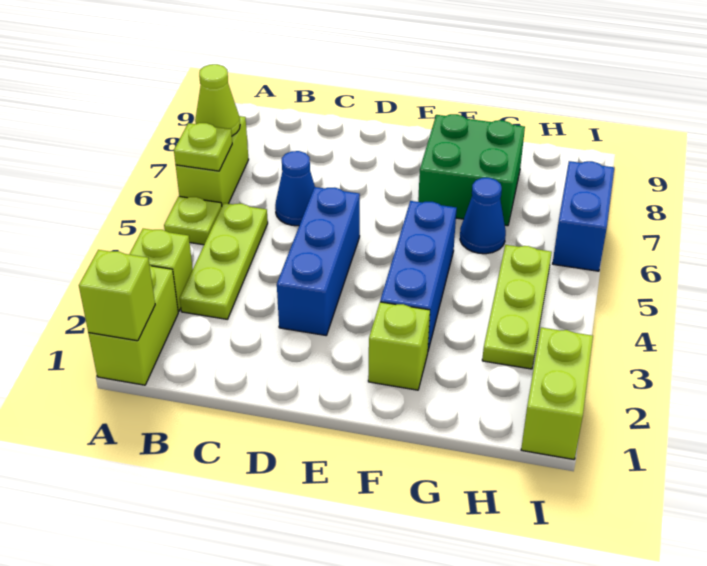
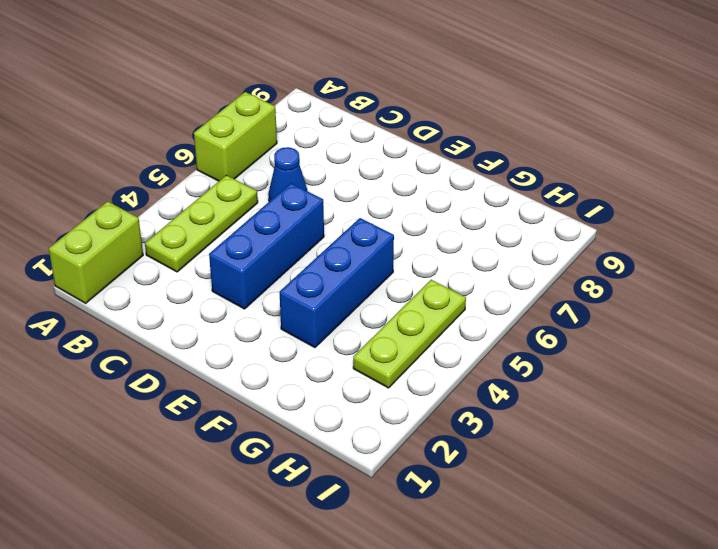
none -> lime 1x1 brick [129,229,193,312]
none -> lime 1x1 plate [164,196,222,245]
none -> lime 1x1 brick [368,302,430,390]

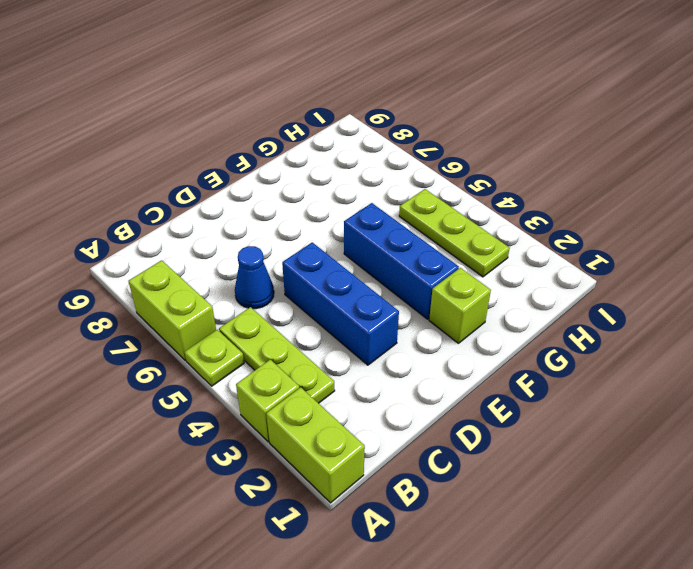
none -> green 2x2 brick [418,114,525,226]
none -> blue 1x1 cone [460,178,506,254]
none -> lime 1x2 brick [521,327,593,459]

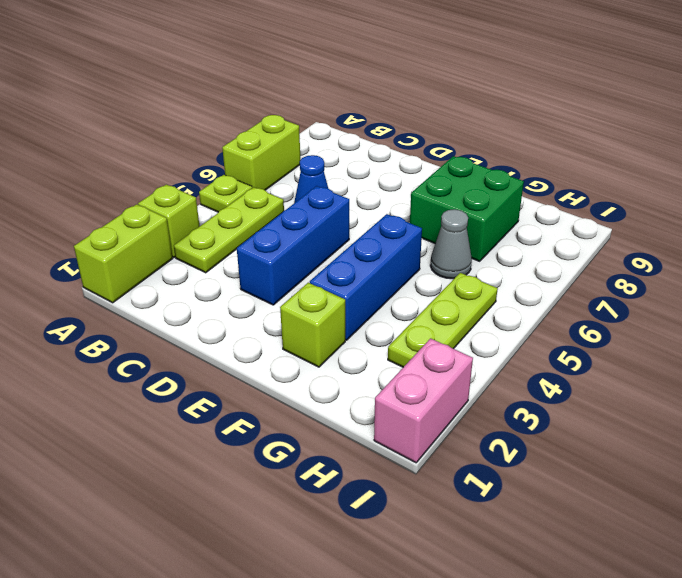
grey 1x1 cone [430,209,472,279] -> blue 1x1 cone [460,178,506,254]
pink 1x2 brick [374,338,473,463] -> lime 1x2 brick [521,327,593,459]
none -> blue 1x2 brick [553,161,614,271]
none -> lime 1x1 brick [79,250,155,341]
none -> lime 1x1 plate [174,123,232,171]

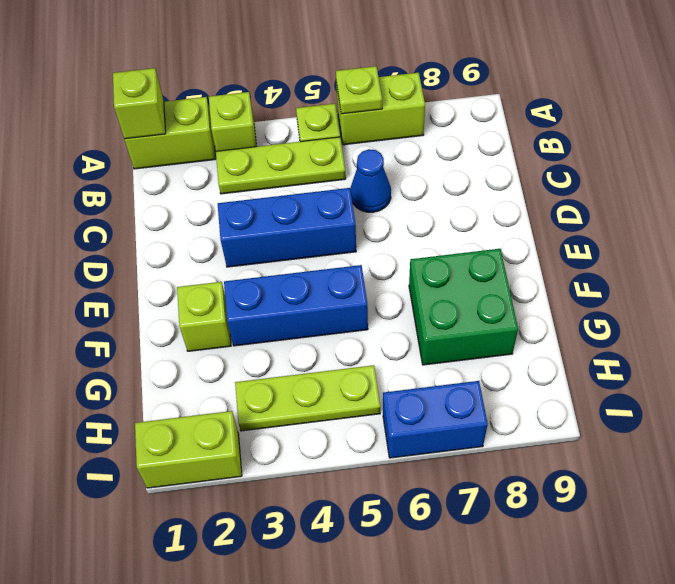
none -> blue 1x1 cone [460,178,506,254]
none -> lime 1x1 cone [195,64,240,136]

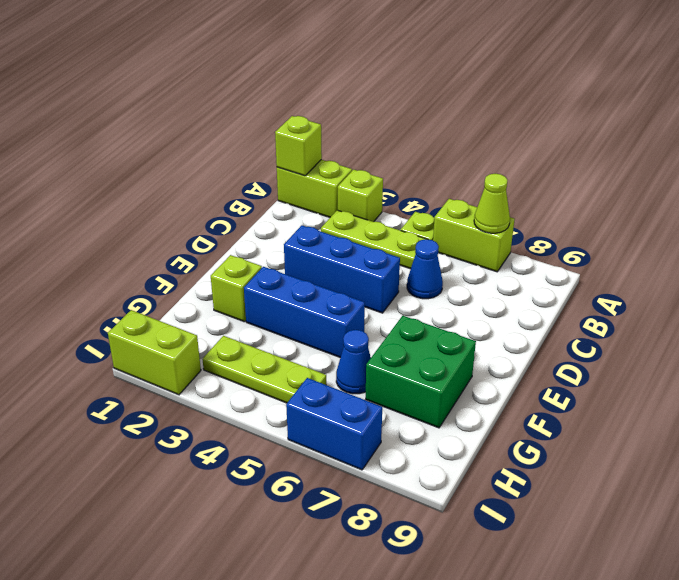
none -> lime 1x1 plate [174,123,232,171]

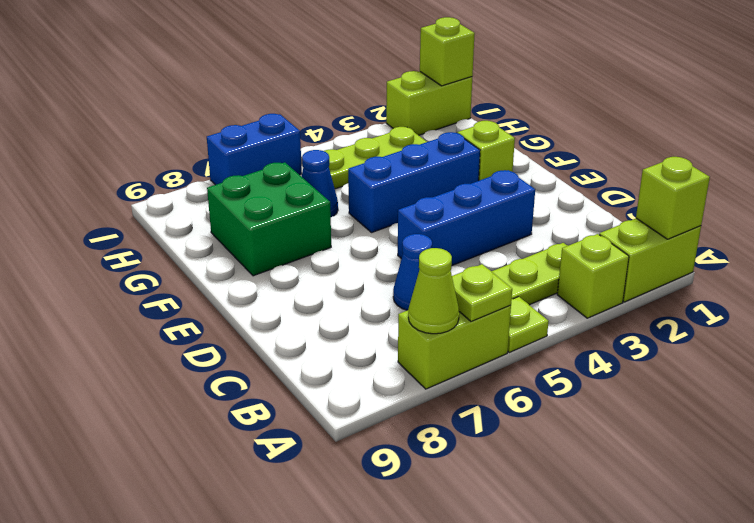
lime 1x1 brick [420,17,475,86] -> none

